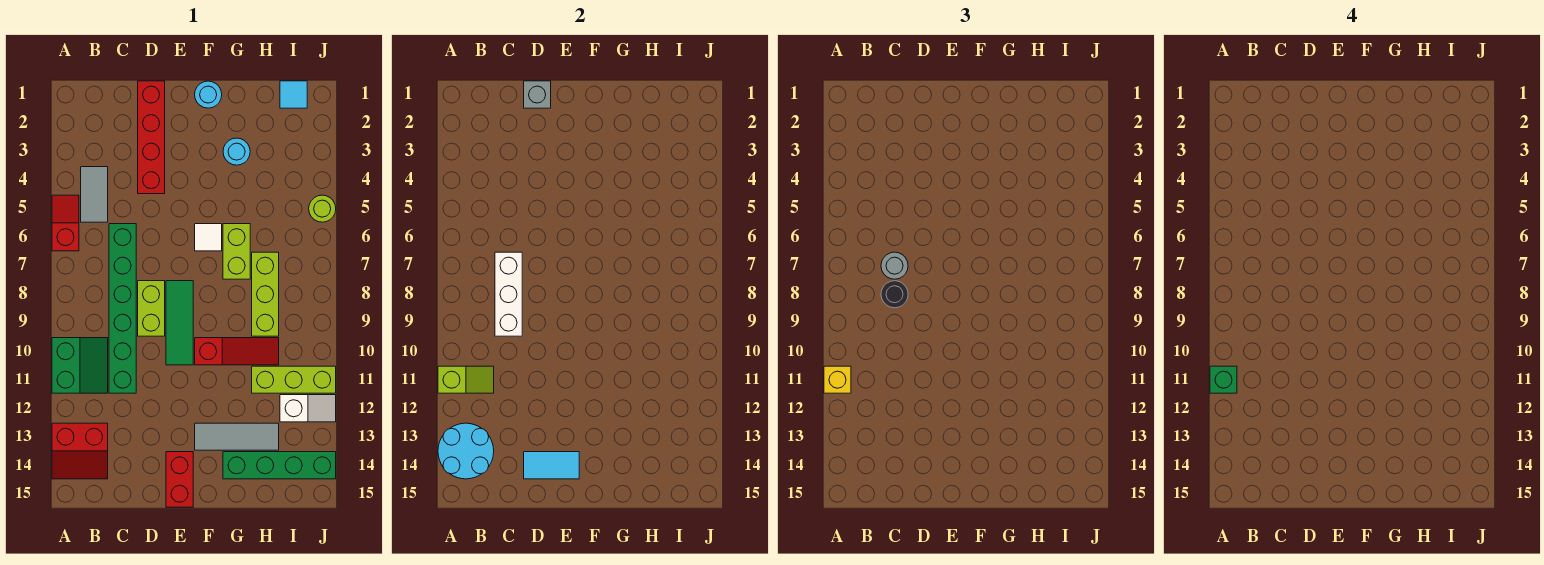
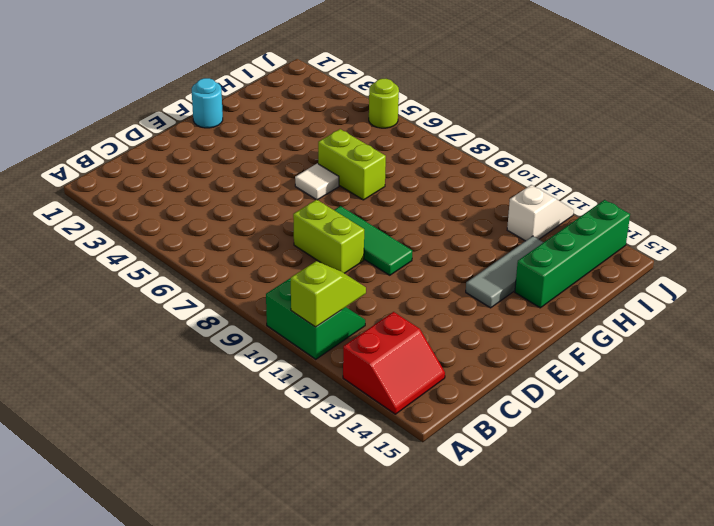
none -> red 1x2 slope [52,195,79,251]
none -> grey 1x2 tile [81,167,108,222]
none -> green 1x6 brick [109,224,136,393]
none -> red 1x4 brick [138,81,165,194]

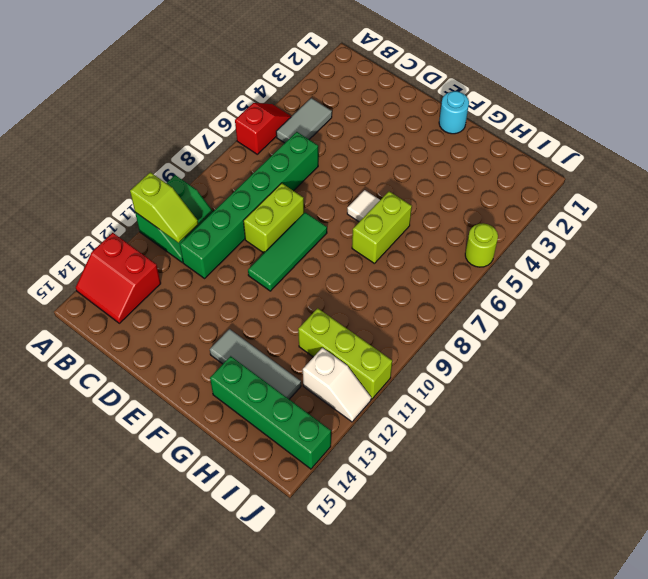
none -> red 1x4 brick [138,81,165,194]
none -> red 1x2 brick [166,452,193,507]
none -> red 1x3 slope [195,338,279,365]
none -> cyan 1x1 round brick [223,138,250,165]

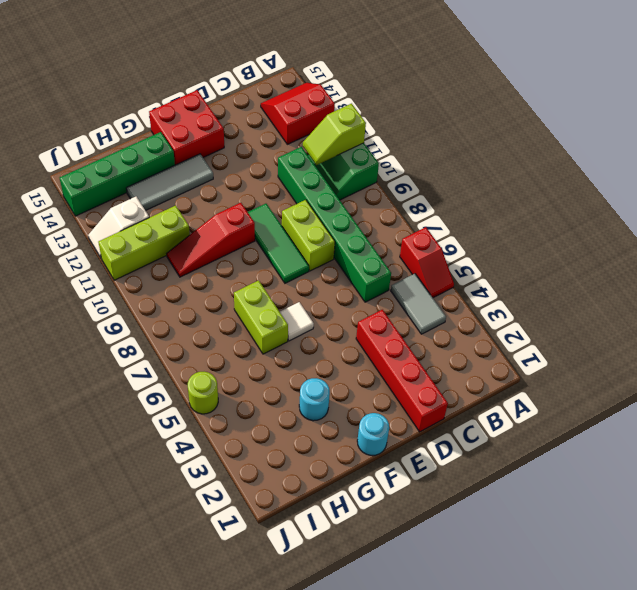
red 2x2 brick [149,90,224,165] -> red 1x2 brick [166,452,193,507]
none -> lime 1x3 brick [252,252,279,336]
none -> cyan 1x1 tile [280,81,307,108]
none -> cyan 2x2 round brick [438,423,494,479]
none -> white 1x3 brick [495,252,522,336]

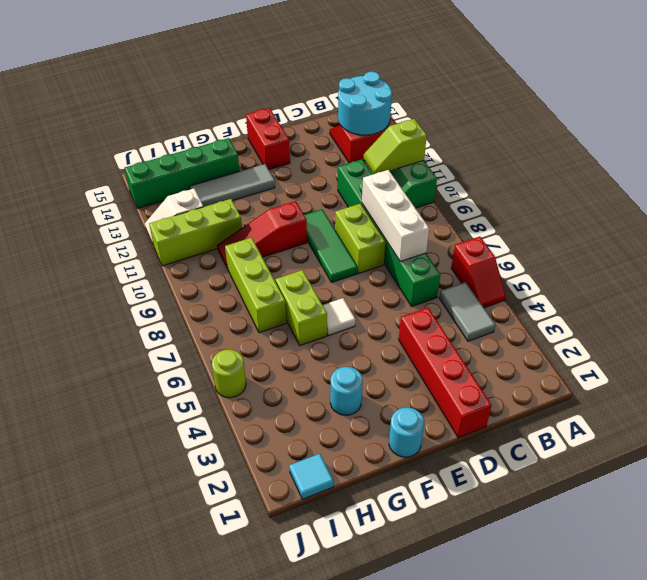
none -> grey 1x1 brick [524,81,551,108]
none -> cyan 1x2 tile [524,452,579,479]
none -> yellow 1x1 brick [824,366,851,393]
none -> grey 1x1 round brick [881,252,908,279]

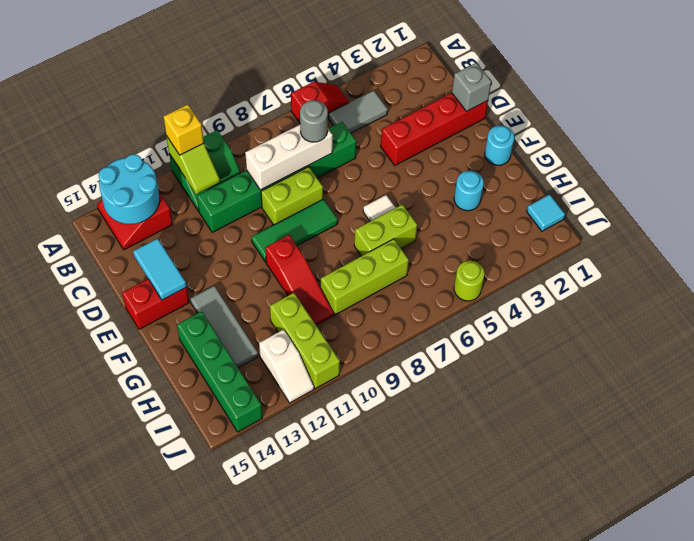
none -> black 1x1 round brick [881,281,908,308]
none -> green 1x1 brick [1210,366,1237,393]

